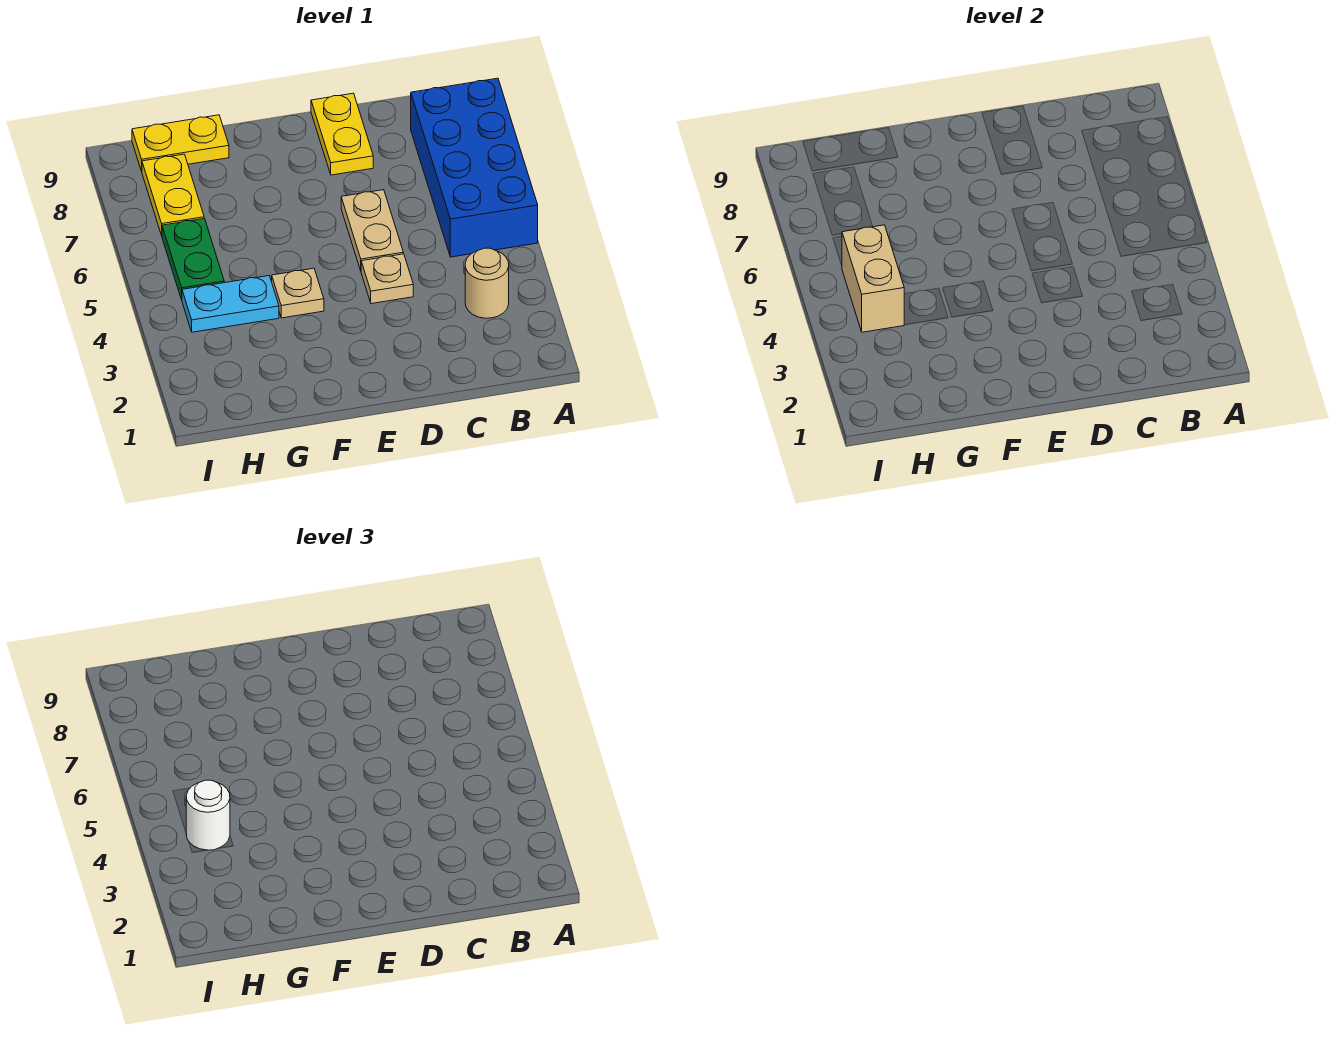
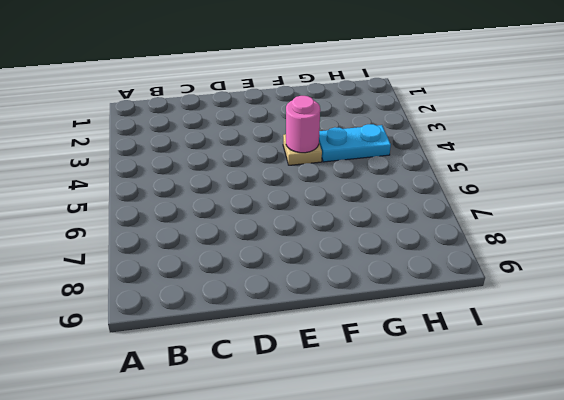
pink 1x1 round brick [286,96,320,153] -> none
none -> blue 2x4 brick [411,78,538,257]
none -> tan 1x1 round brick [465,248,509,318]
none -> tan 1x1 plate [361,254,413,304]

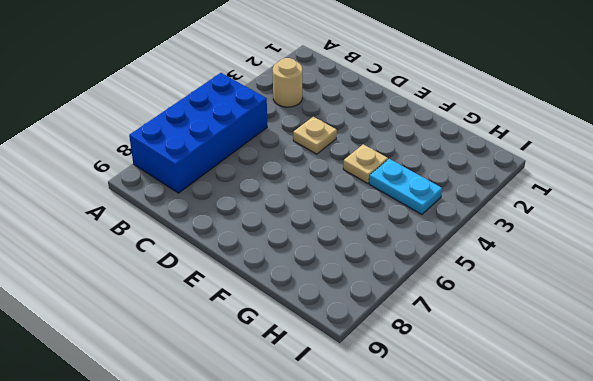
none -> tan 1x2 plate [341,190,403,270]
none -> yellow 1x2 plate [311,93,373,175]
none -> yellow 1x2 plate [132,115,229,171]

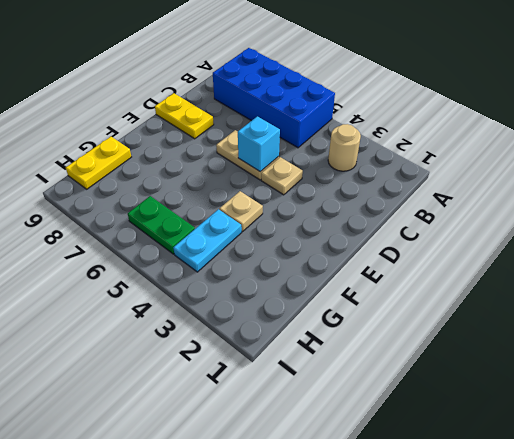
cyan 1x1 brick [238,116,280,172] -> none
none -> yellow 1x2 plate [142,154,204,236]
none -> tan 1x2 brick [842,225,904,332]
none -> white 1x1 round brick [186,780,230,850]

